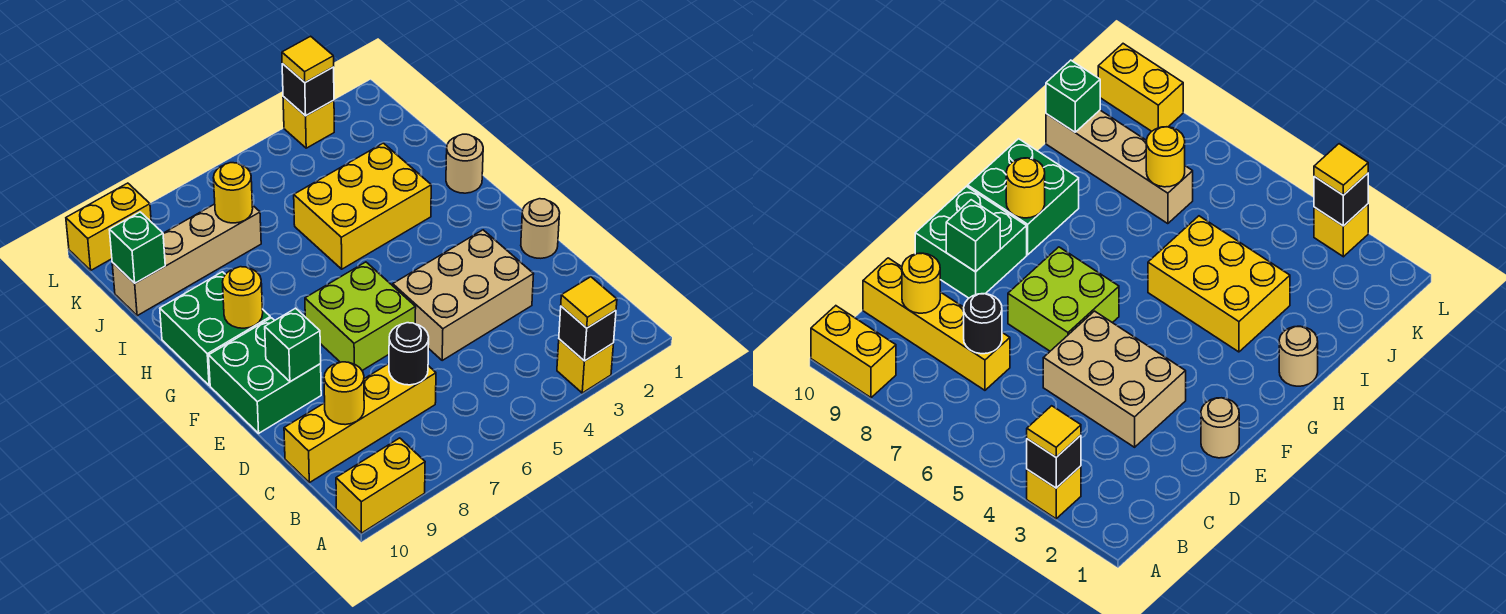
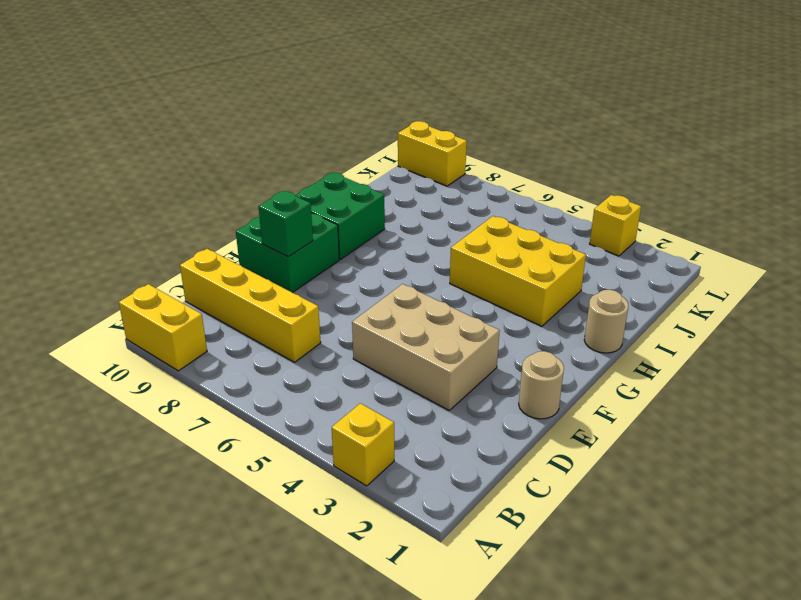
none -> lime 2x2 brick [305,262,416,370]
none -> tan 1x4 brick [112,204,261,316]
none -> black 1x1 brick [559,306,616,361]

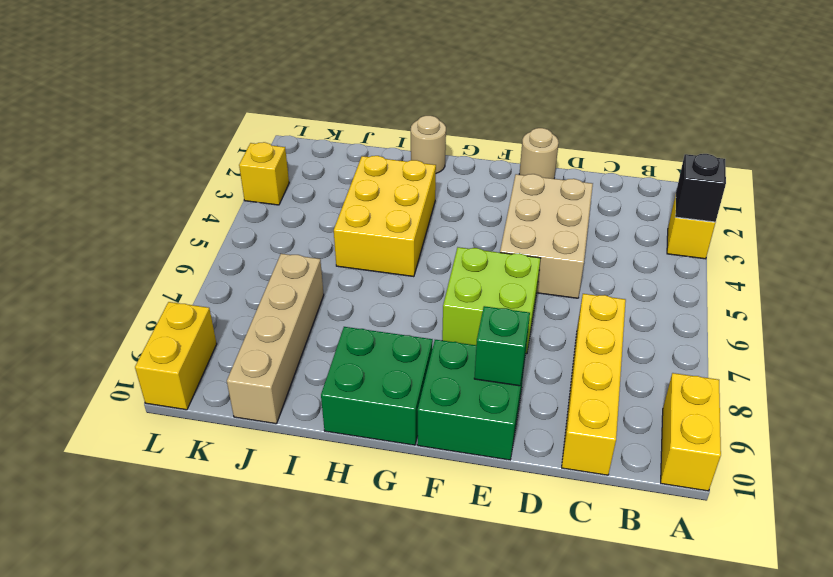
none -> black 1x1 round brick [389,323,429,385]
none -> yellow 1x1 round brick [324,362,364,425]
none -> yellow 1x1 round brick [222,267,263,328]

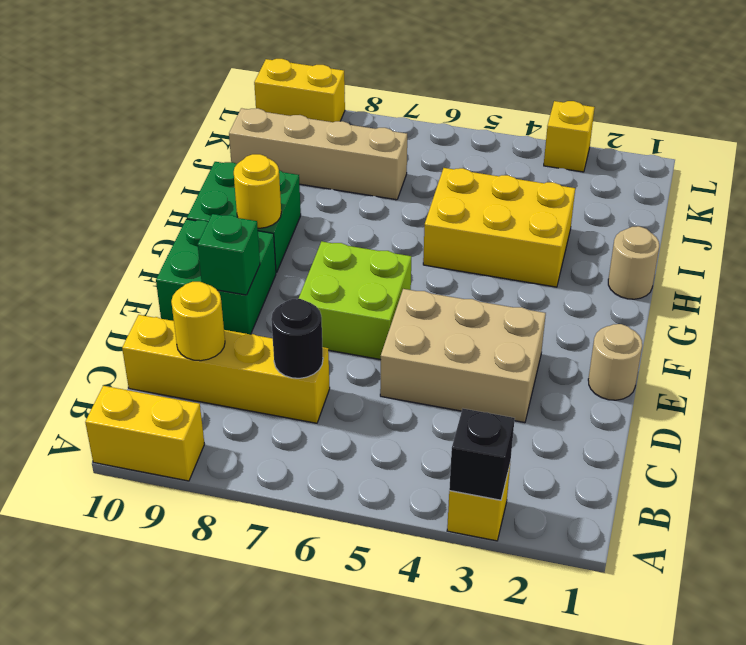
none -> yellow 1x1 round brick [213,163,253,223]
none -> green 1x1 brick [109,212,165,283]
none -> black 1x1 brick [282,64,334,116]

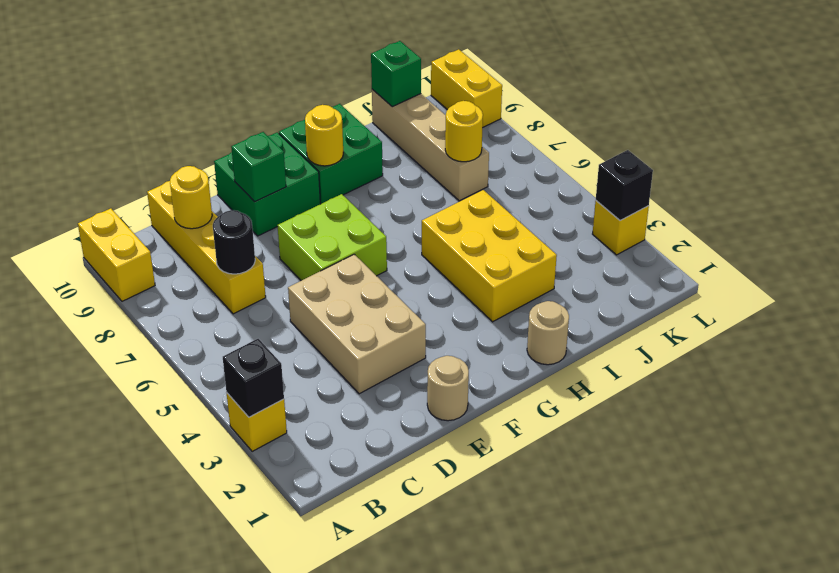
none -> yellow 1x1 tile [561,277,617,328]
none -> yellow 1x1 tile [282,36,334,82]

